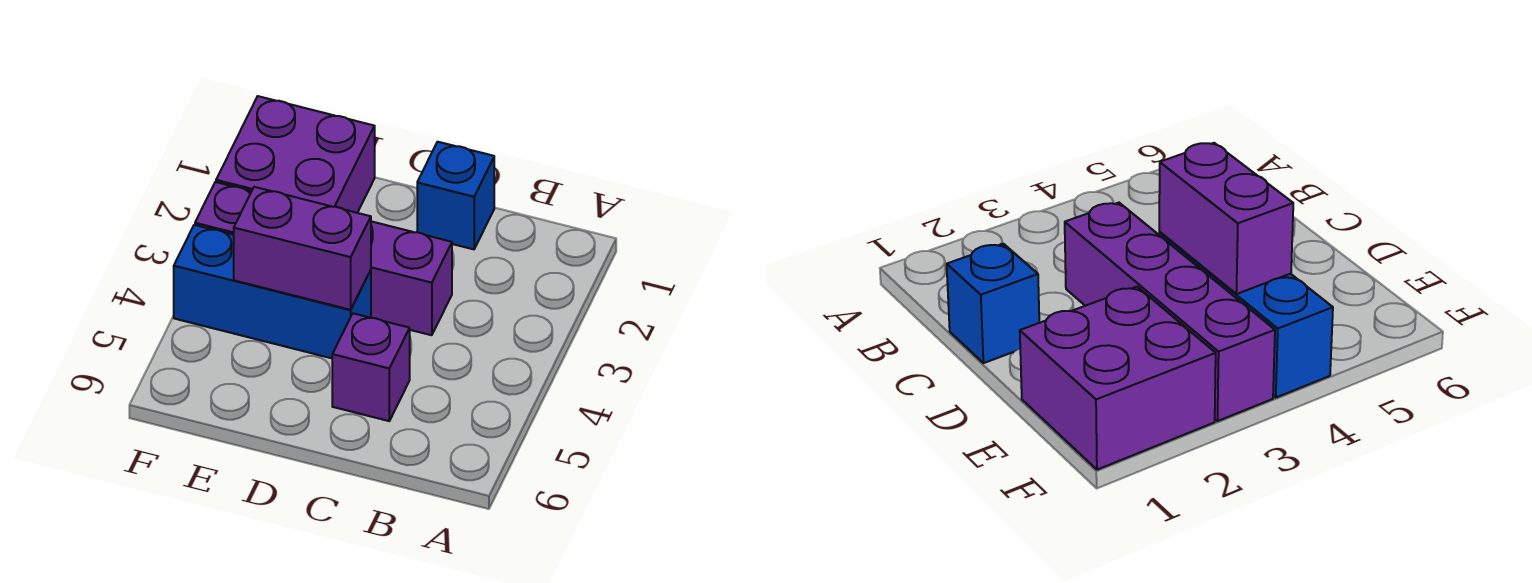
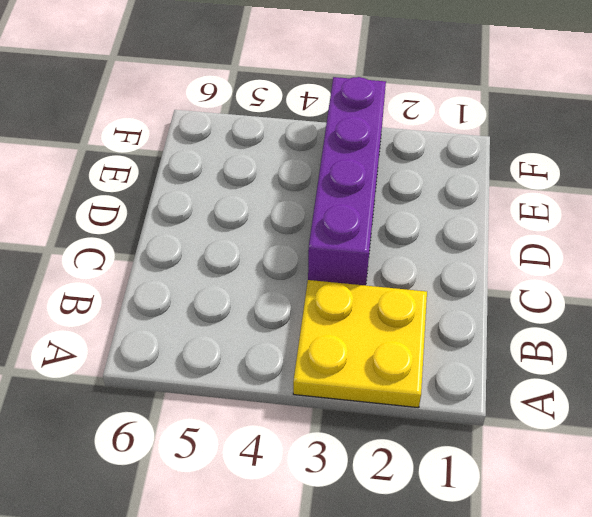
yellow 2x2 plate [293,280,427,408] -> none
none -> blue 1x1 brick [417,142,494,249]
none -> purple 1x1 brick [332,313,410,421]

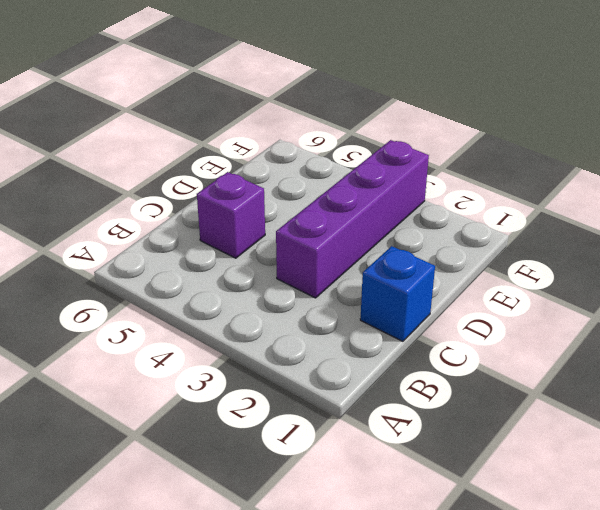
none -> blue 1x3 brick [174,225,371,358]
none -> purple 2x2 brick [216,96,375,213]

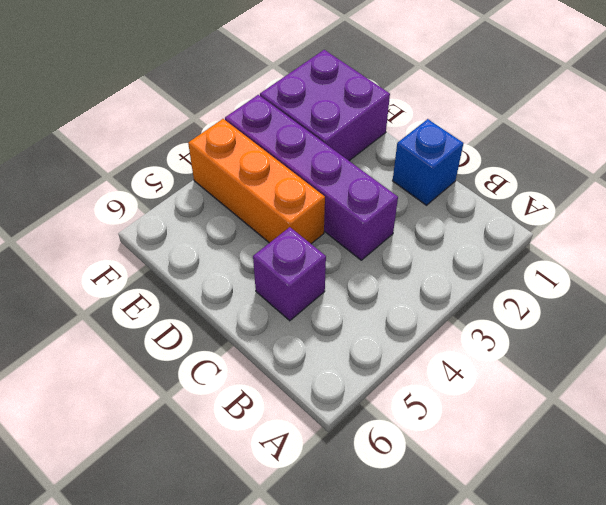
orange 1x3 brick [188,119,325,244] -> blue 1x3 brick [174,225,371,358]
none -> purple 1x2 brick [234,187,371,310]

